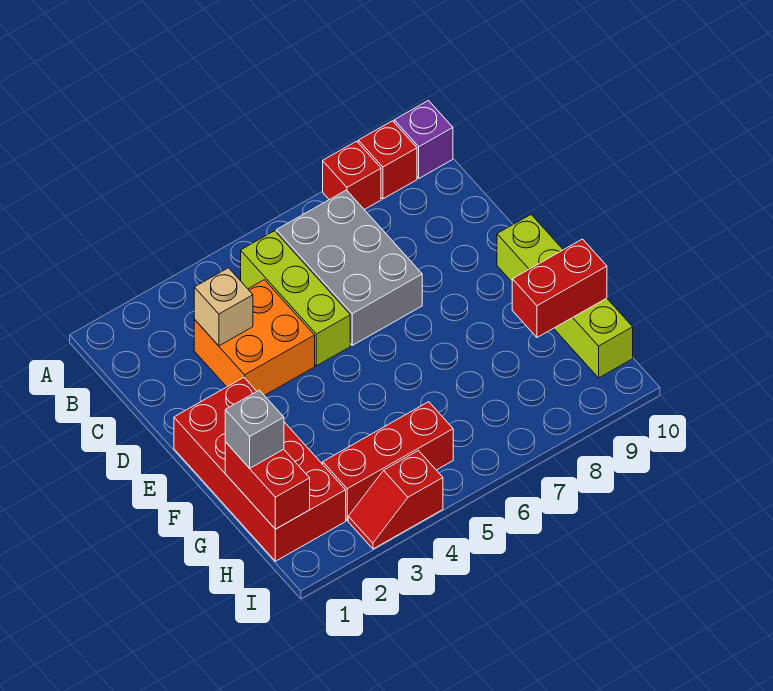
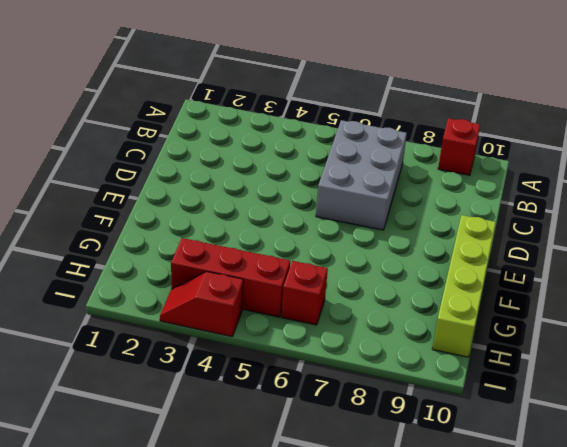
red 1x1 brick [282,261,328,325] -> red 1x1 brick moved to [323,141,381,210]
none -> purple 1x1 brick [394,101,453,178]
none -> lime 1x3 brick [241,231,350,366]
none -> orange 2x2 brick [194,280,315,395]

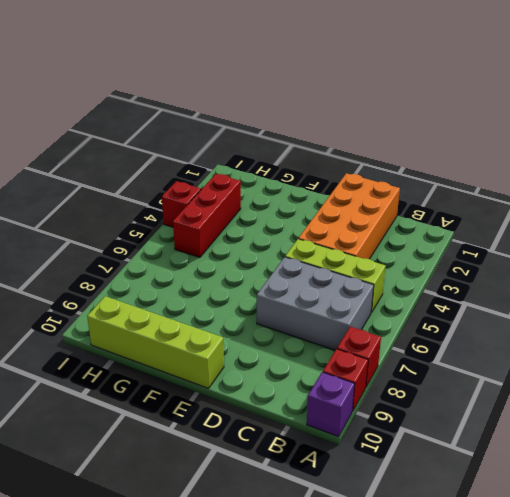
orange 2x4 brick [299,173,400,259] -> orange 2x2 brick [194,280,315,395]
none -> red 2x4 brick [174,378,346,561]
none -> tan 1x1 brick [194,268,253,346]
none -> red 1x2 brick [225,442,310,529]

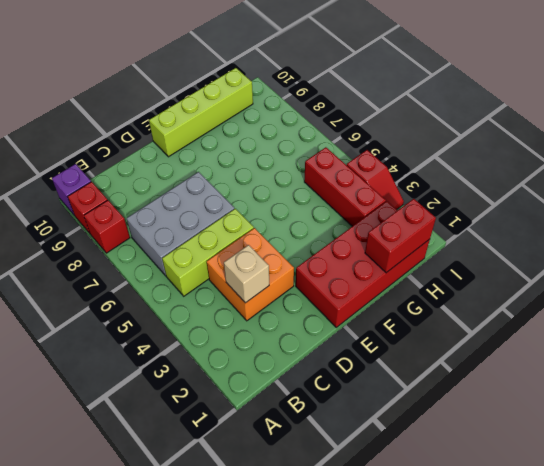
none -> red 1x2 brick [512,239,607,337]
none -> grey 1x1 brick [225,390,284,468]

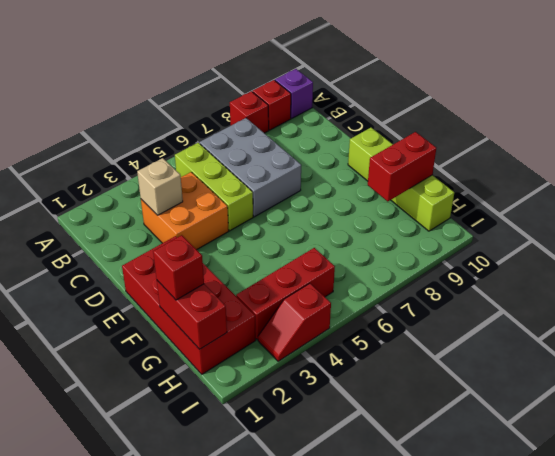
red 1x1 brick [153,235,204,300] -> grey 1x1 brick [225,390,284,468]

